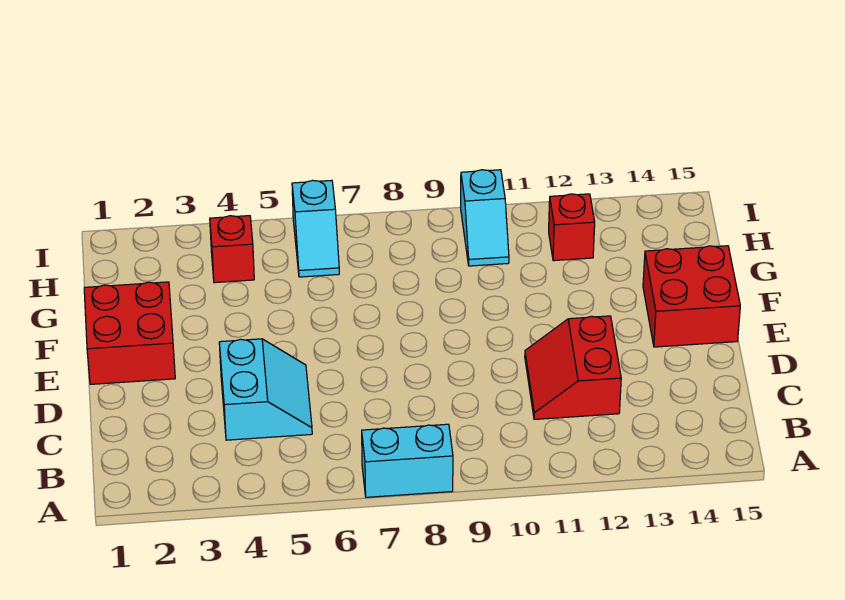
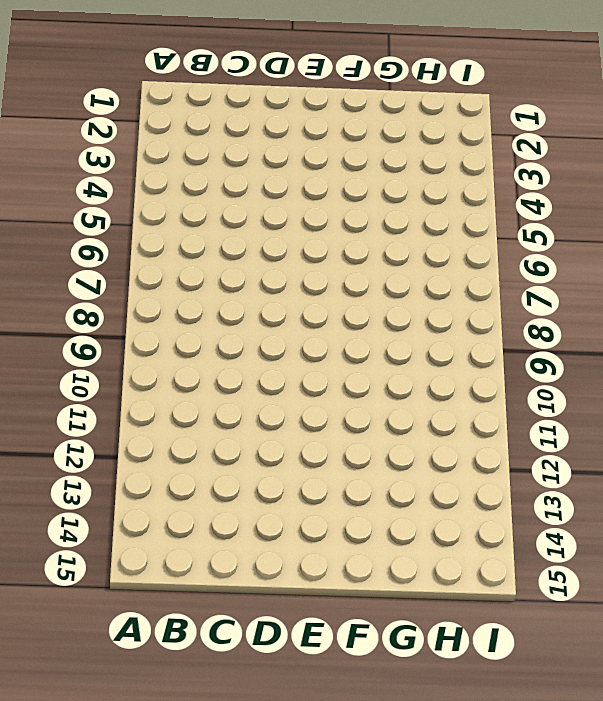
none -> cyan 1x2 brick [362,424,453,497]
none -> cyan 2x2 slope [219,339,312,440]

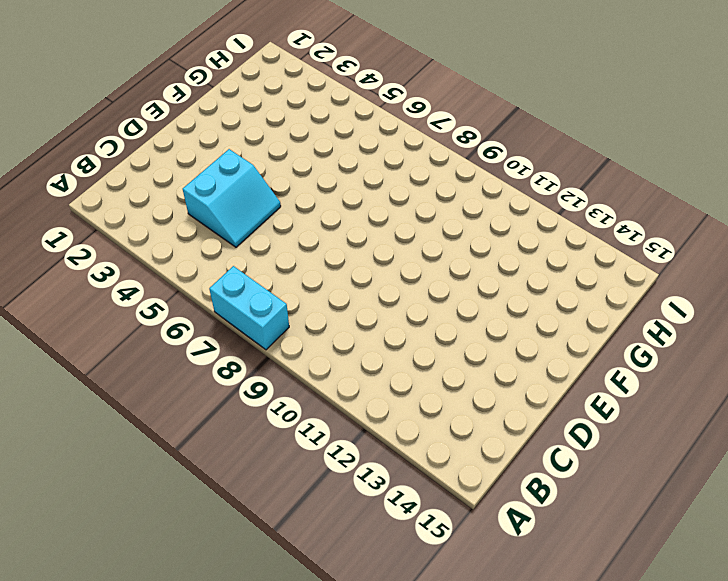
none -> red 2x2 slope [525,316,621,419]
none -> red 2x2 brick [84,282,175,384]

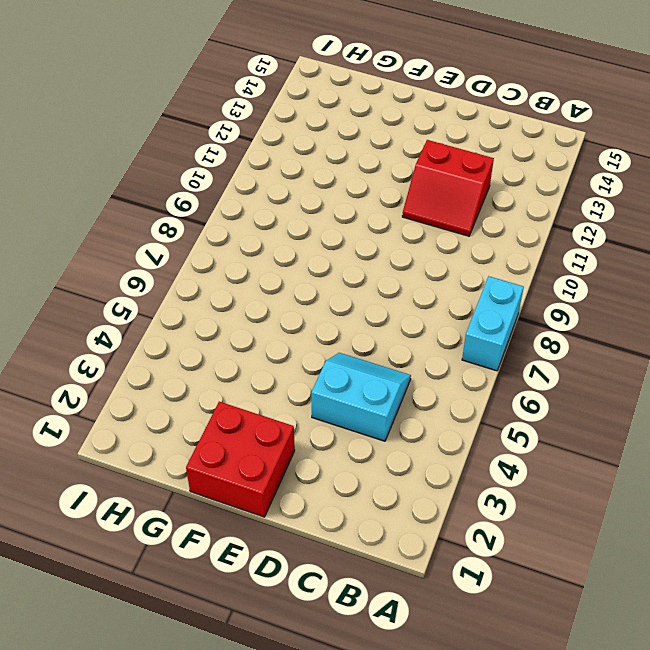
none -> red 2x2 brick [643,246,740,347]
none -> red 1x1 brick [210,216,254,283]

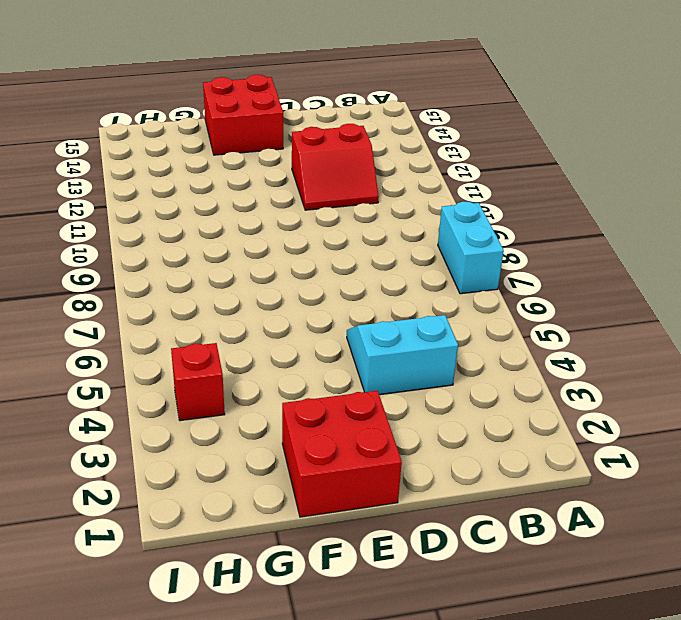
none -> cyan 1x2 slope [292,180,339,277]
none -> cyan 1x2 slope [461,170,509,266]

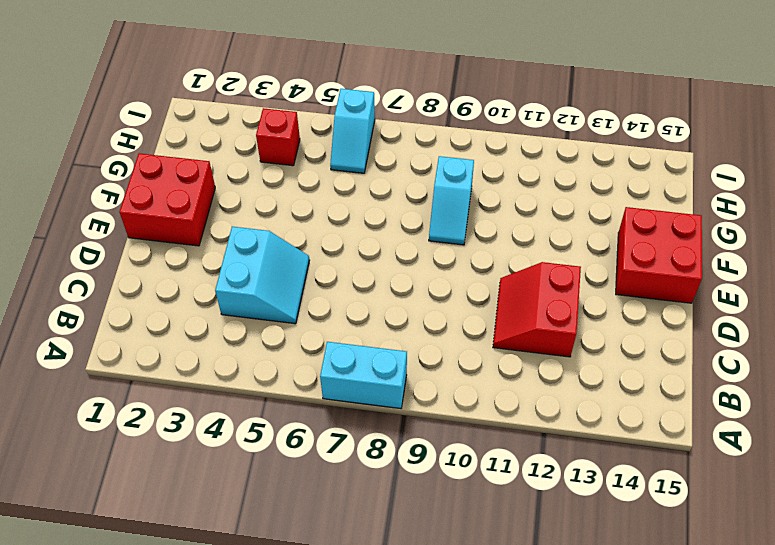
cyan 1x2 slope [429,156,474,245] -> cyan 1x2 slope moved to [461,170,509,266]
none -> red 1x1 brick [549,194,595,261]

